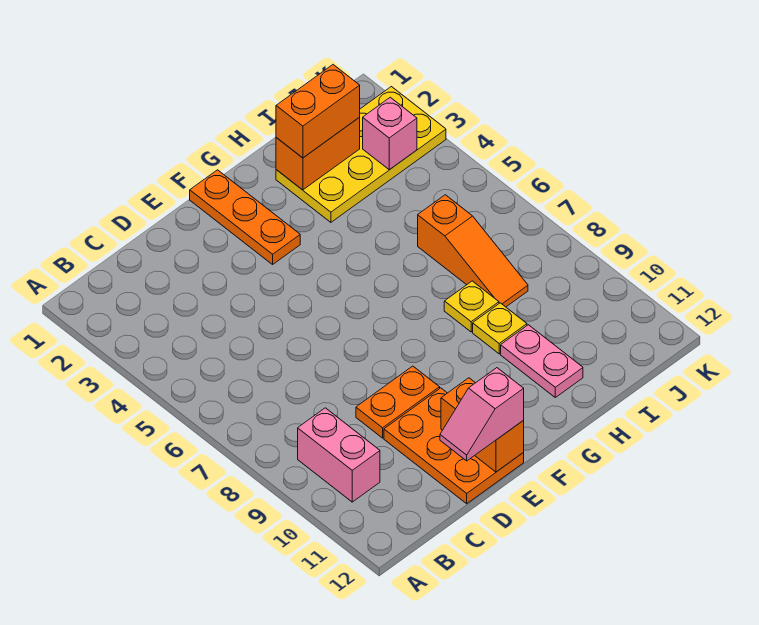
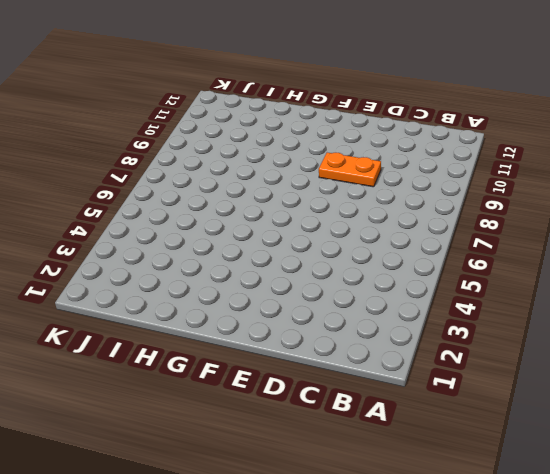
none -> pink 1x2 brick [298,408,380,502]
none -> orange 2x3 plate [384,388,524,504]
none -> orange 1x3 plate [190,170,300,264]

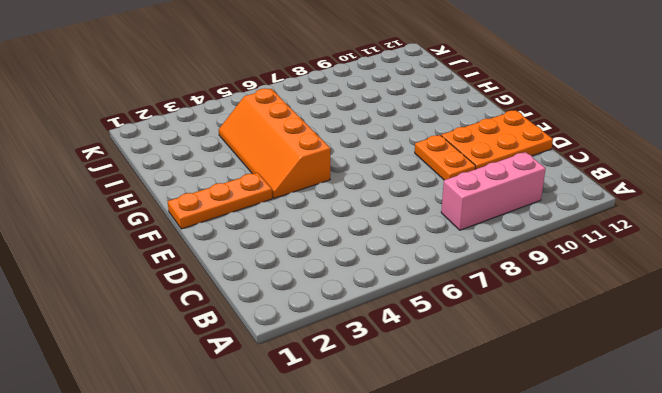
pink 1x3 brick [441,152,546,230] -> pink 1x2 brick [298,408,380,502]
orange 2x4 slope [219,89,330,198] -> none
none -> yellow 2x4 plate [276,87,446,222]
none -> yellow 1x1 plate [444,281,499,332]
none -> yellow 1x1 plate [473,303,527,354]

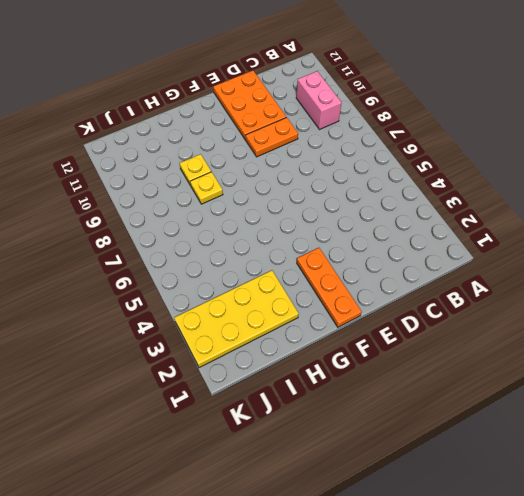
none -> pink 1x2 plate [501,325,583,397]
none -> orange 1x3 slope [418,195,528,307]
none -> orange 1x2 brick [441,378,524,472]

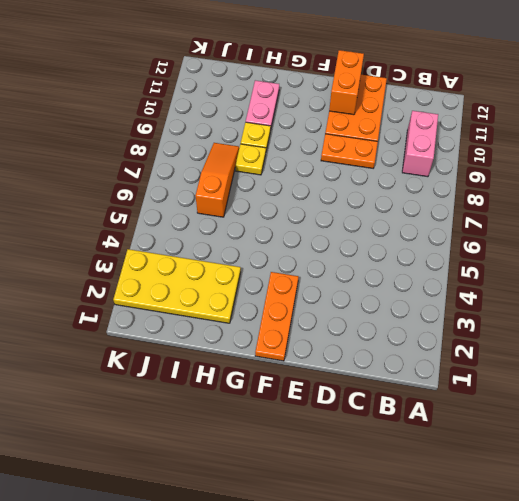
none -> orange 1x2 brick [276,117,360,190]
none -> pink 1x1 brick [363,97,417,170]
none -> pink 1x2 slope [440,368,524,461]

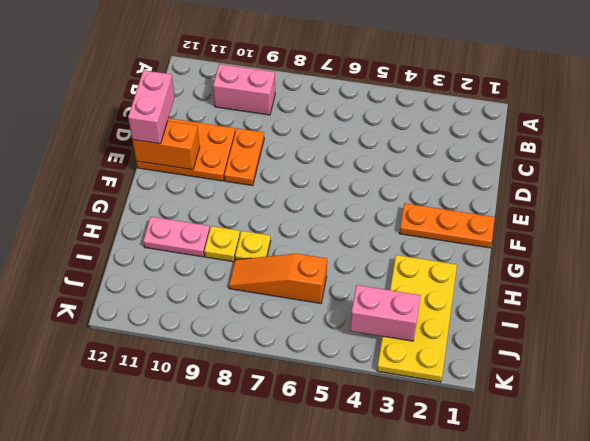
pink 1x2 brick [128,70,175,144] -> pink 1x2 slope [440,368,524,461]
pink 1x2 brick [350,285,421,341] -> pink 1x1 brick [363,97,417,170]
none -> orange 1x2 brick [276,117,360,190]
none -> orange 1x2 brick [276,65,360,158]

